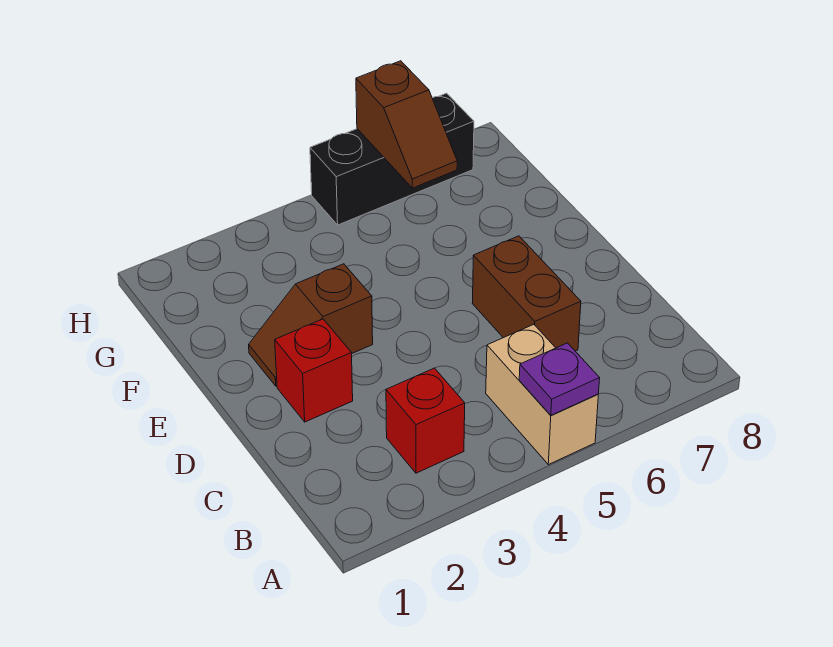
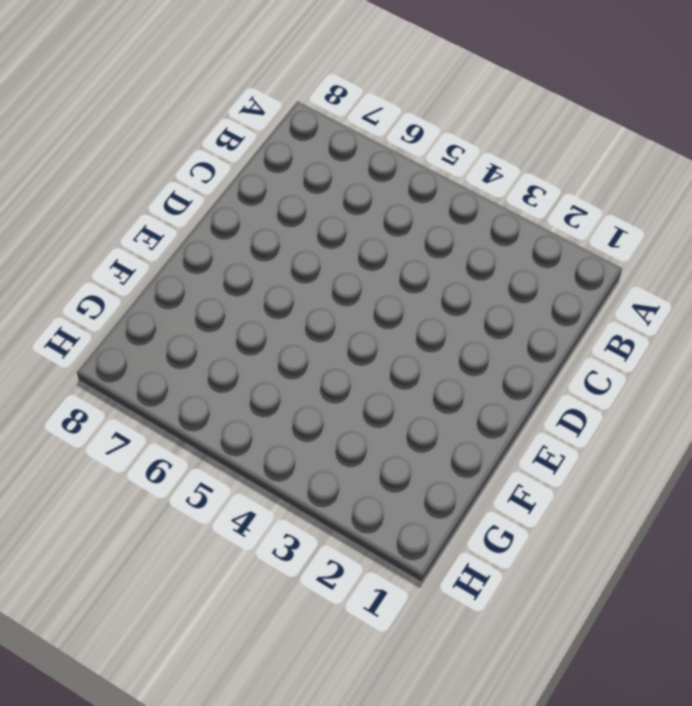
none -> tan 1x2 brick [486,324,598,465]
none -> red 1x1 brick [386,368,465,473]

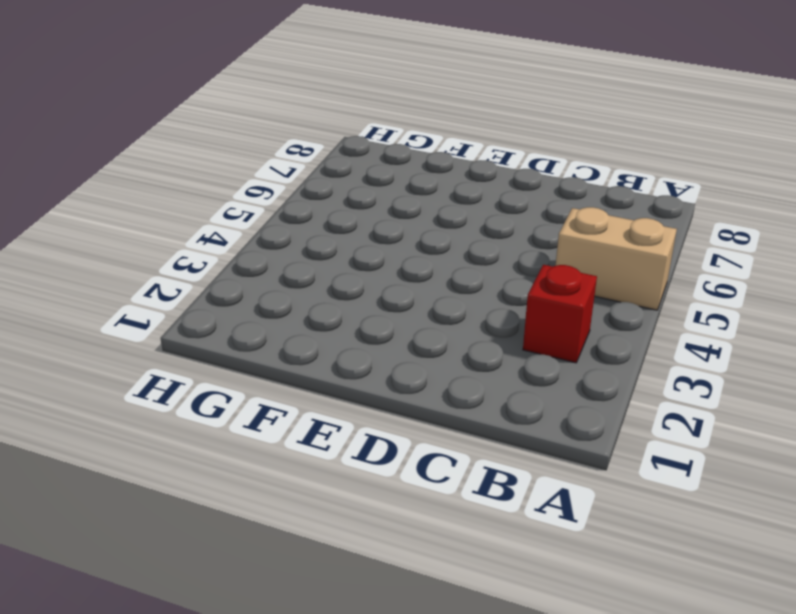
none -> brown 1x2 brick [472,236,581,351]
none -> red 1x1 brick [275,319,353,422]

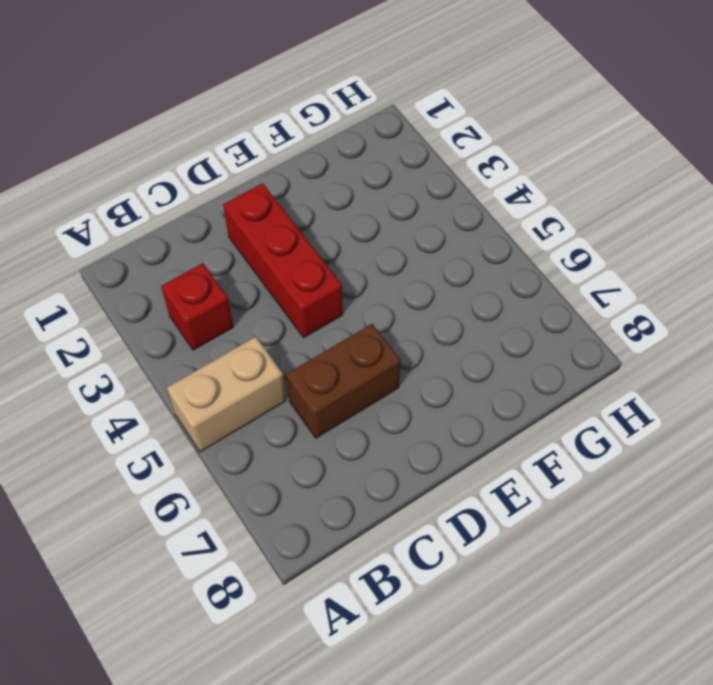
red 1x3 brick [223,183,343,338] -> red 1x1 brick [275,319,353,422]
none -> brown 1x2 slope [249,264,373,386]
none -> black 1x3 brick [310,93,474,225]

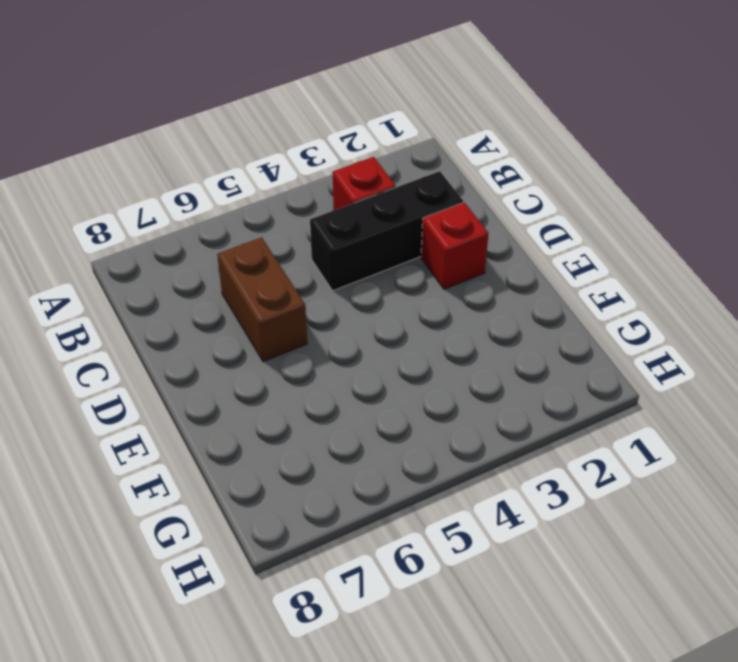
black 1x3 brick [310,171,463,291] -> black 1x3 brick moved to [310,93,474,225]
none -> tan 1x2 brick [486,324,598,465]
none -> brown 1x2 slope [249,264,373,386]

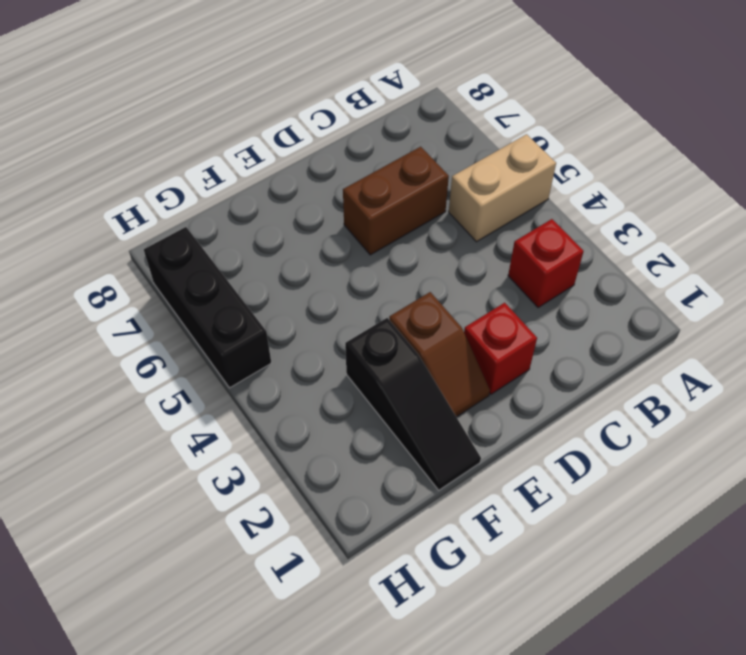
black 1x3 slope [345,318,481,490] -> none
none -> purple 1x1 plate [519,343,600,415]
none -> brown 1x2 slope [356,61,457,188]

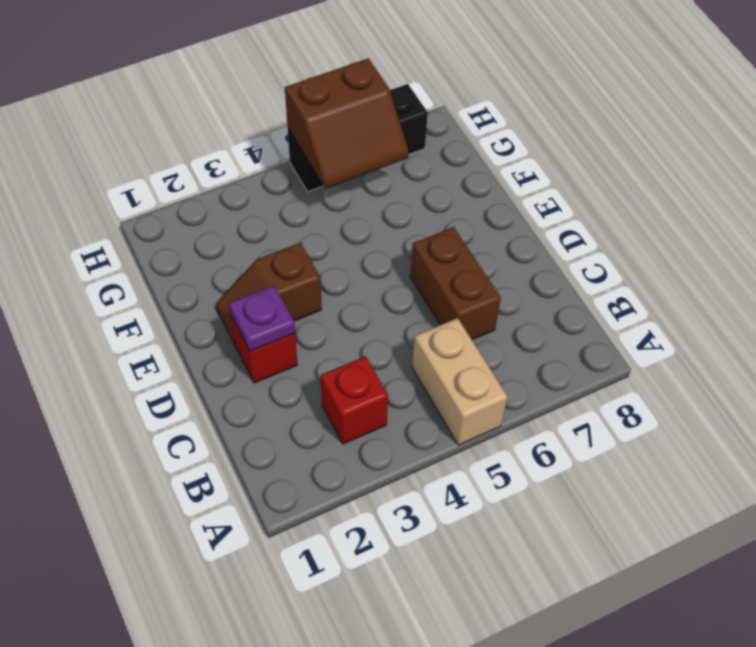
purple 1x1 plate [229,286,295,351] -> purple 1x1 plate moved to [519,343,600,415]
brown 2x2 slope [285,58,409,189] -> brown 1x2 slope [356,61,457,188]

